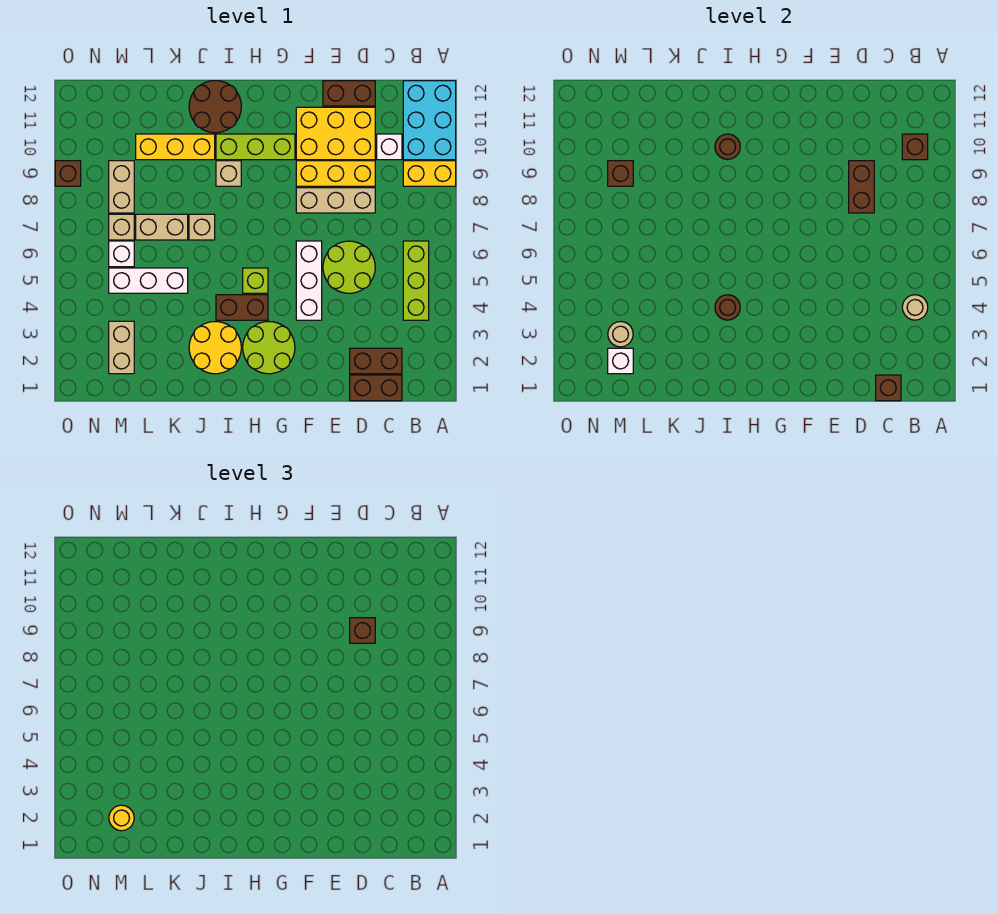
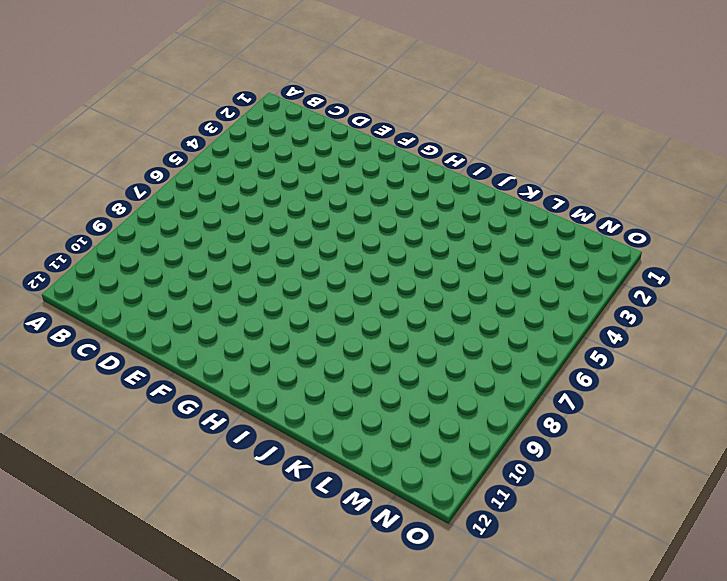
none -> yellow 1x2 brick [403,161,456,186]
none -> cyan 2x3 brick [403,81,456,160]
none -> lime 1x3 brick [403,241,429,320]
none -> brown 1x2 brick [350,375,402,401]

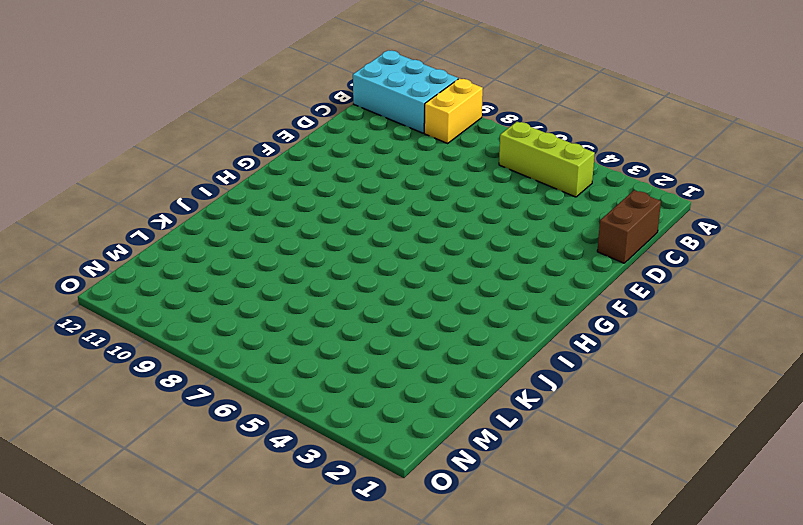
none -> brown 1x2 brick [350,348,402,374]
none -> white 1x1 brick [377,134,402,160]
none -> lime 2x2 round brick [323,241,375,293]
none -> tan 1x3 brick [296,188,375,213]

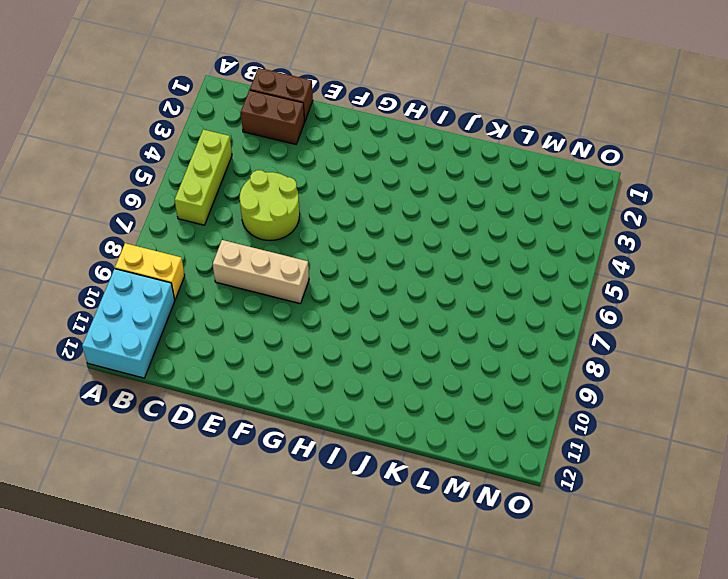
none -> white 1x1 brick [377,134,402,160]
none -> yellow 1x3 brick [296,161,375,186]
none -> yellow 2x3 brick [296,107,375,160]
none -> brown 1x2 brick [323,81,375,106]

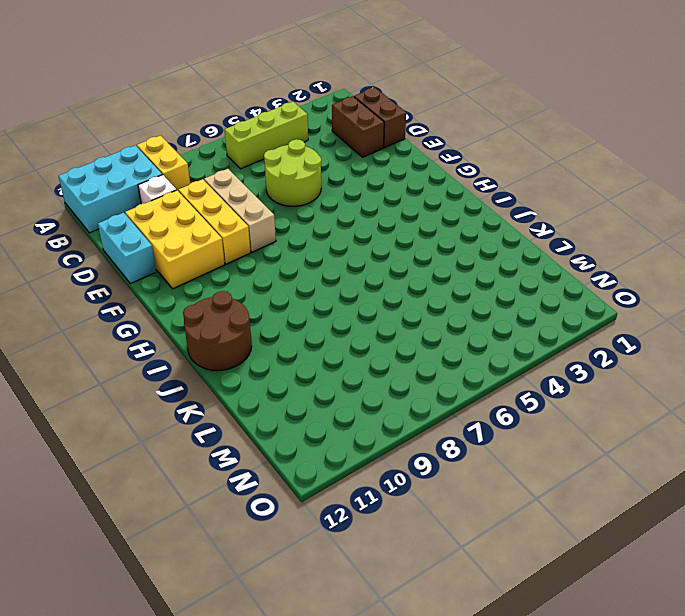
cyan 1x2 brick [98,213,156,284] -> brown 1x2 brick [323,81,375,106]
none -> white 1x3 brick [296,241,322,320]
none -> lime 2x2 round brick [243,322,295,374]
none -> lime 1x3 brick [216,134,295,160]
none -> brown 1x2 brick [216,295,268,320]

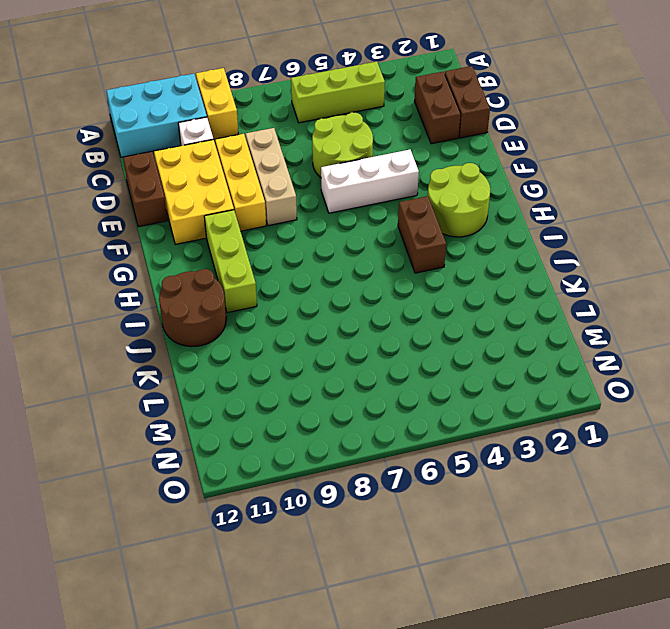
none -> lime 1x1 brick [243,268,268,293]
none -> yellow 2x2 round brick [189,322,241,374]
none -> tan 1x1 brick [216,161,241,186]
none -> tan 1x1 brick [189,214,215,240]

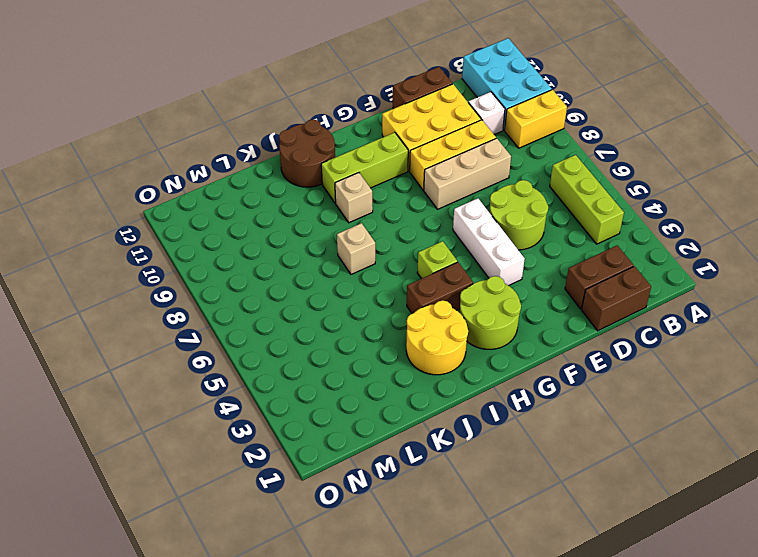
none -> yellow 1x3 brick [136,134,215,160]
none -> white 1x3 brick [109,268,188,293]
none -> tan 1x2 brick [136,214,188,240]
none -> tan 1x2 brick [109,321,134,374]

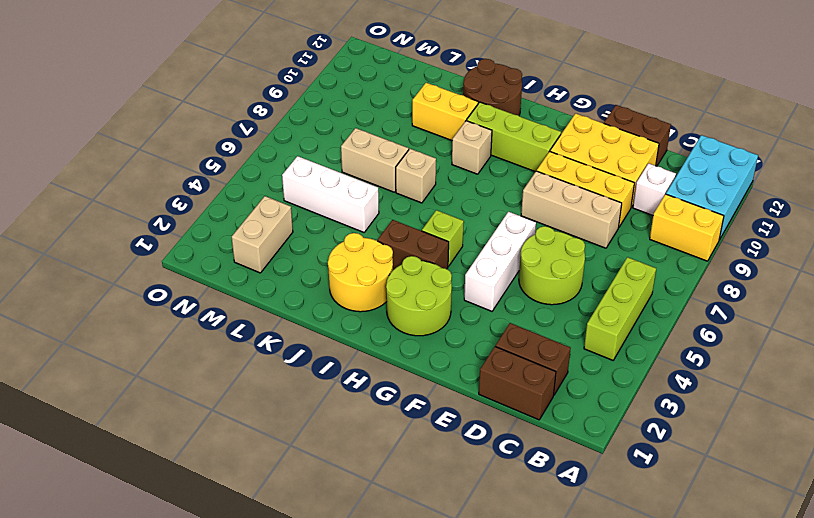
yellow 1x2 brick [412,83,478,140] -> yellow 1x3 brick [136,134,215,160]
none -> white 1x1 brick [109,241,134,267]
none -> tan 1x1 brick [109,214,134,240]
none -> tan 1x2 brick [109,161,134,213]
none -> brown 1x1 brick [55,161,81,186]

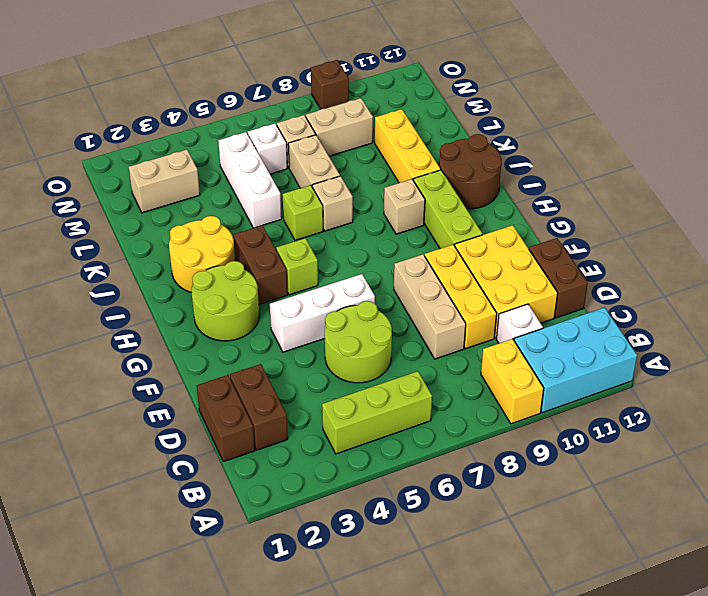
lime 1x1 brick [283,185,323,240] -> none
none -> tan 1x1 round brick [902,295,928,320]
none -> brown 1x1 brick [902,134,928,160]
none -> brown 1x1 brick [876,375,901,401]
none -> brown 1x2 brick [849,161,874,213]

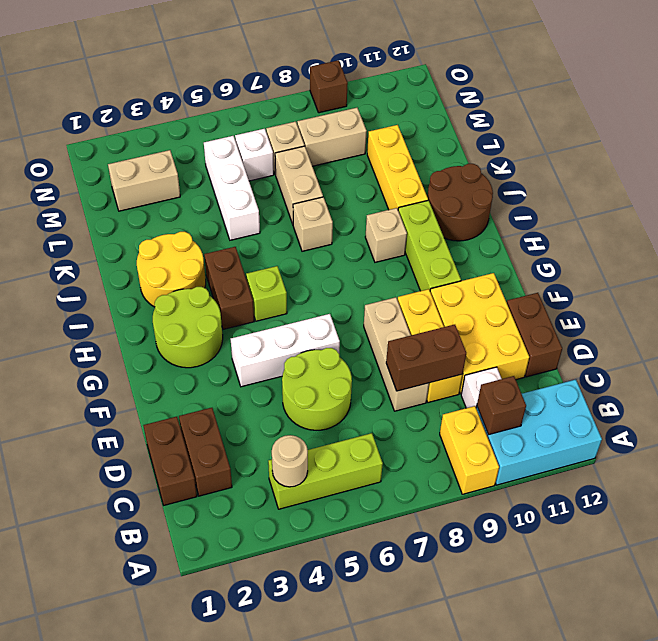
none -> brown 1x1 brick [876,375,901,401]
none -> brown 1x1 round brick [715,295,740,320]
none -> brown 1x1 round brick [715,134,740,160]
none -> white 1x1 brick [608,348,633,374]

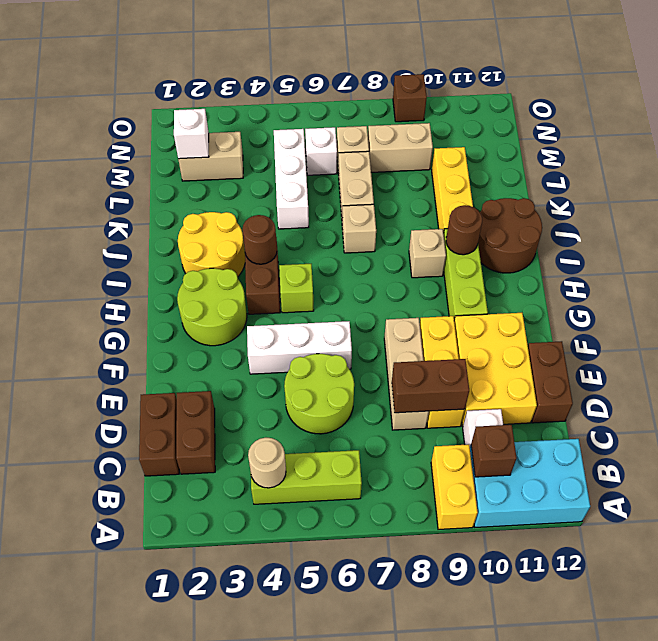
none -> brown 1x1 brick [876,375,901,401]
none -> tan 1x1 round brick [608,322,633,347]
none -> brown 1x1 brick [608,161,633,186]
none -> brown 1x1 brick [350,618,375,643]

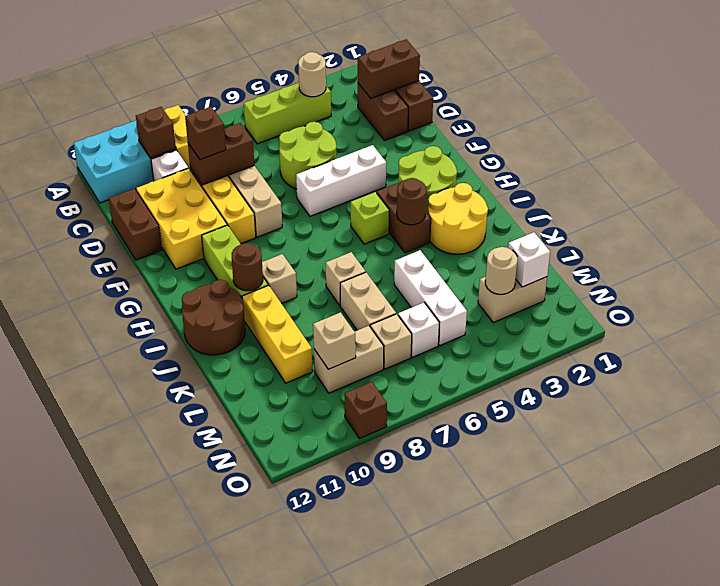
brown 1x2 brick [358,39,420,98] -> brown 1x1 brick [876,375,901,401]
tan 1x1 brick [313,312,356,369] -> brown 1x1 brick [608,161,633,186]
none -> yellow 1x1 round brick [109,805,134,831]

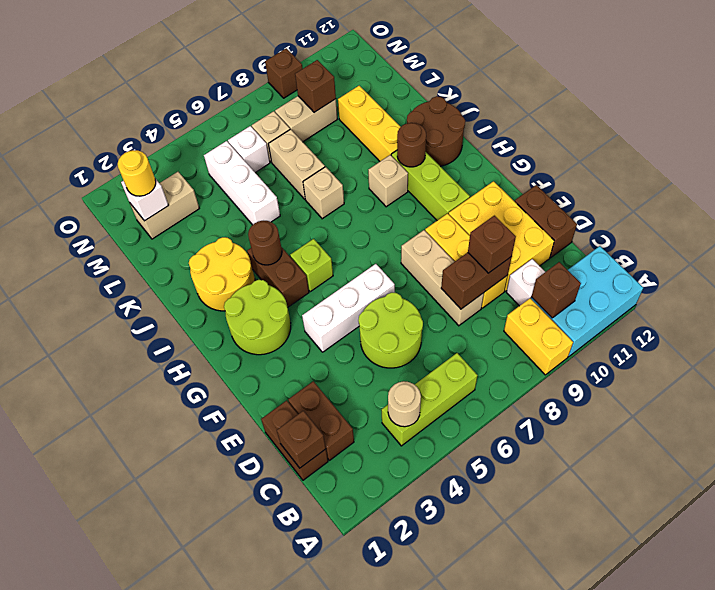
none -> tan 1x1 round brick [608,322,633,347]

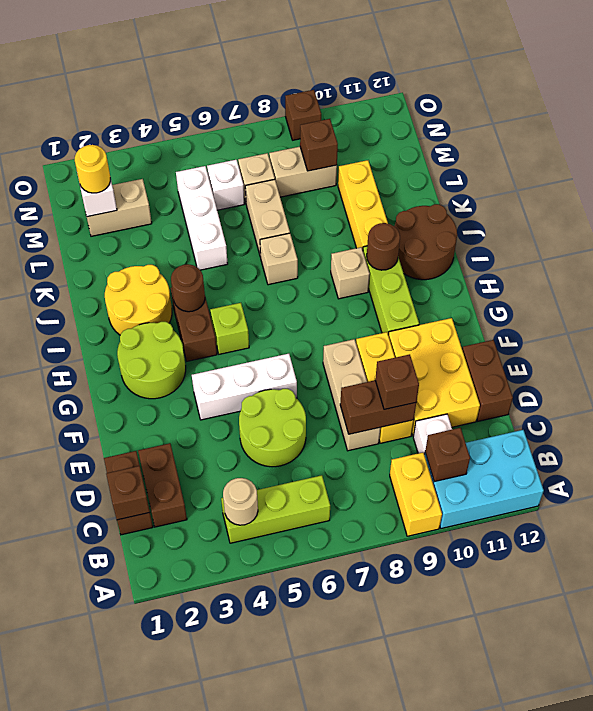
none -> tan 1x1 round brick [608,322,633,347]

